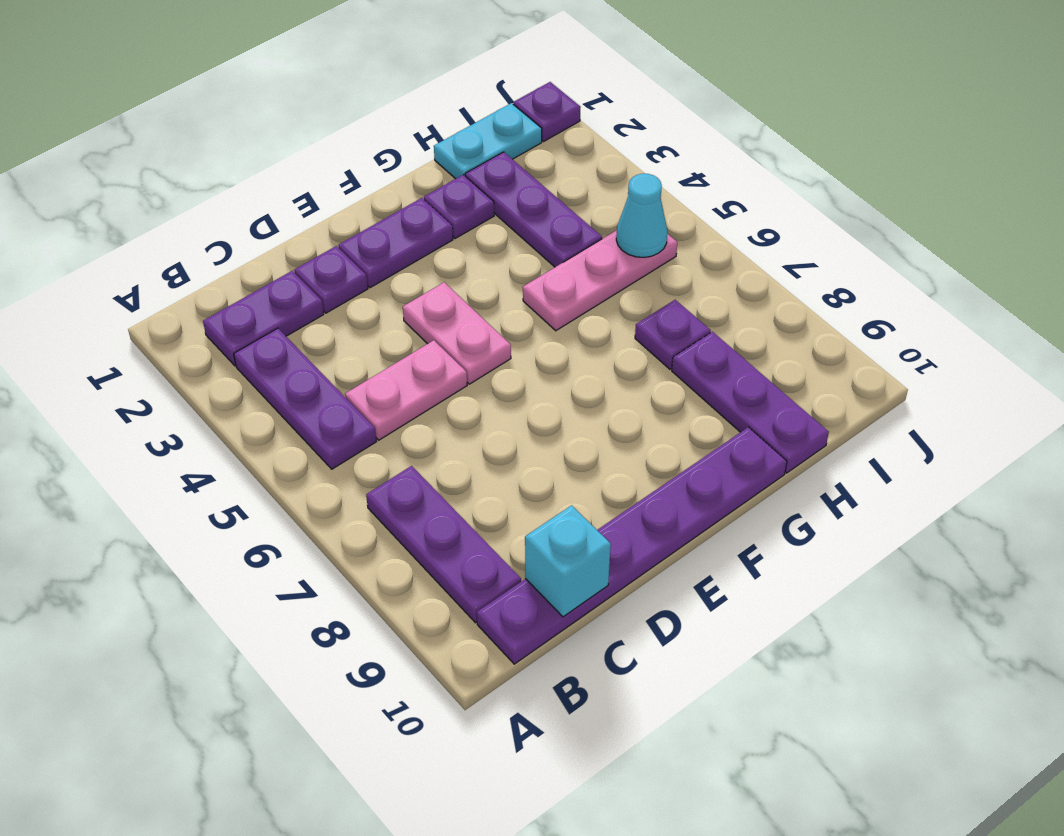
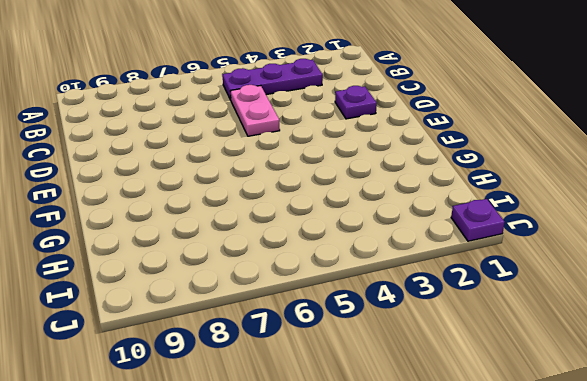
none -> purple 1x2 plate [203,271,324,366]
none -> purple 1x3 plate [366,466,521,623]
none -> purple 1x6 plate [477,427,787,664]

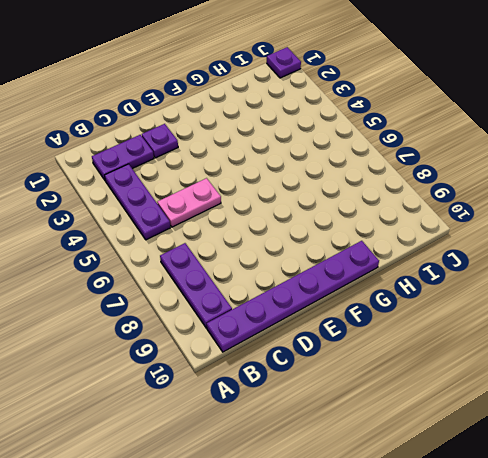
none -> purple 1x2 plate [339,198,453,288]
none -> pink 1x2 plate [403,282,511,384]
none -> purple 1x1 plate [424,175,494,239]

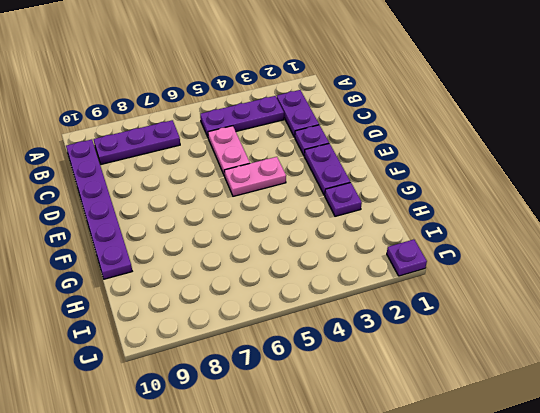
none -> pink 1x3 plate [523,230,677,331]
none -> cyan 1x2 plate [434,103,542,179]
none -> purple 1x3 plate [465,152,602,267]

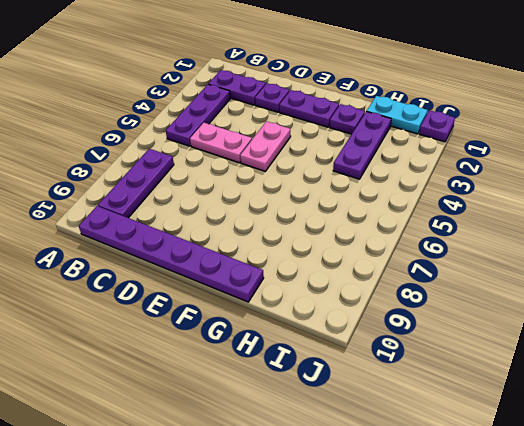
none -> pink 1x3 plate [523,230,677,331]
none -> purple 1x1 plate [635,300,711,369]
none -> purple 1x3 plate [672,332,829,473]

